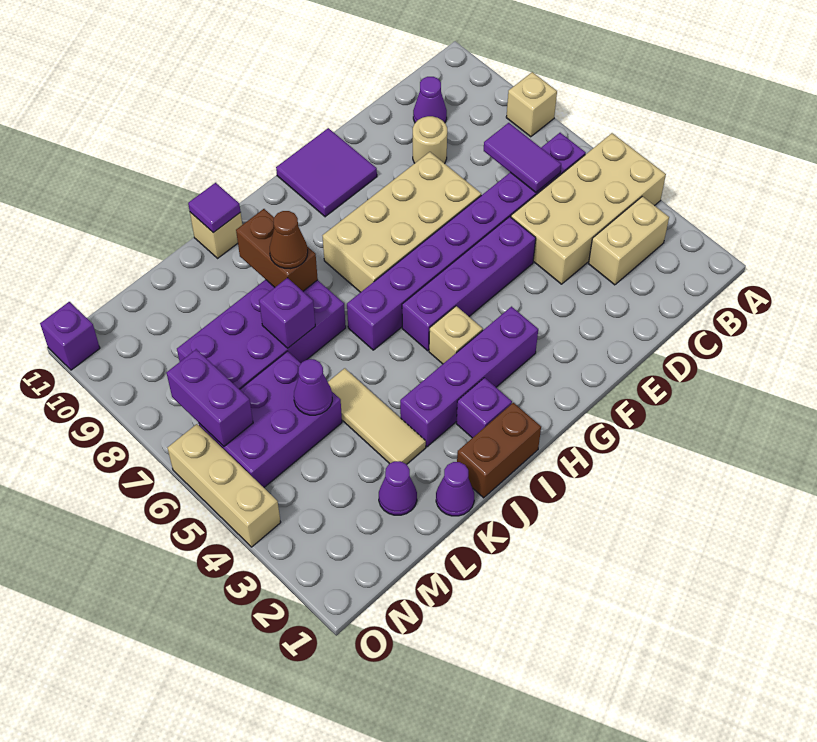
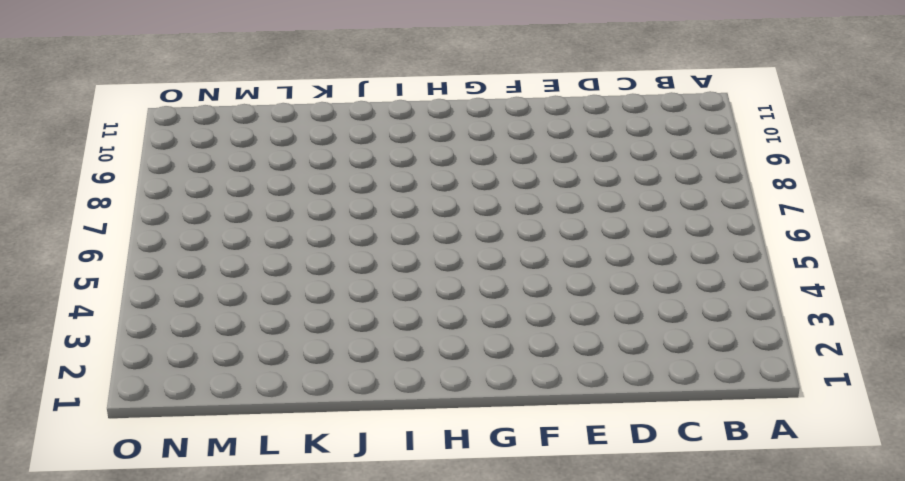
none -> tan 2x4 brick [511,133,666,284]
none -> tan 1x1 brick [506,72,557,137]
none -> tan 1x2 brick [589,196,669,285]

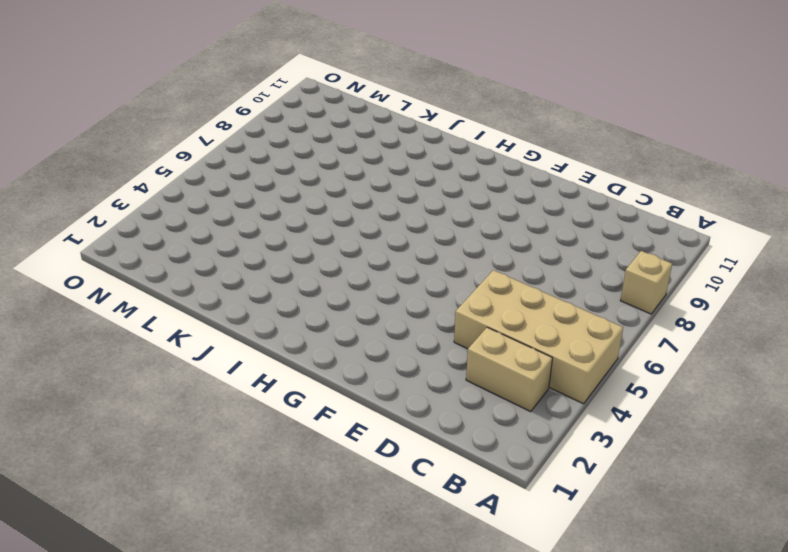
none -> purple 1x8 brick [347,133,586,350]
none -> purple 1x1 cone [413,77,447,123]
none -> tan 1x1 round brick [413,116,447,164]

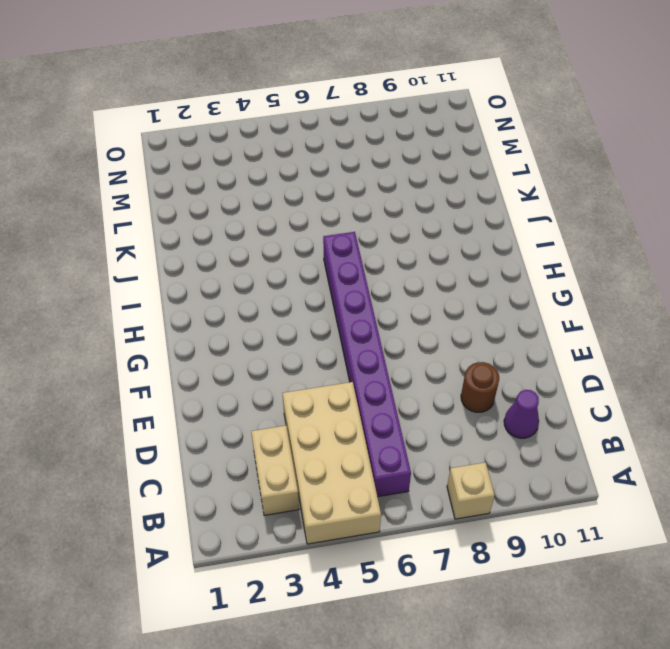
brown 1x1 round brick [461,362,499,412] -> tan 1x1 round brick [413,116,447,164]
none -> purple 1x4 brick [402,217,536,351]
none -> tan 2x4 brick [323,152,481,292]
none -> purple 2x2 tile [276,128,377,217]

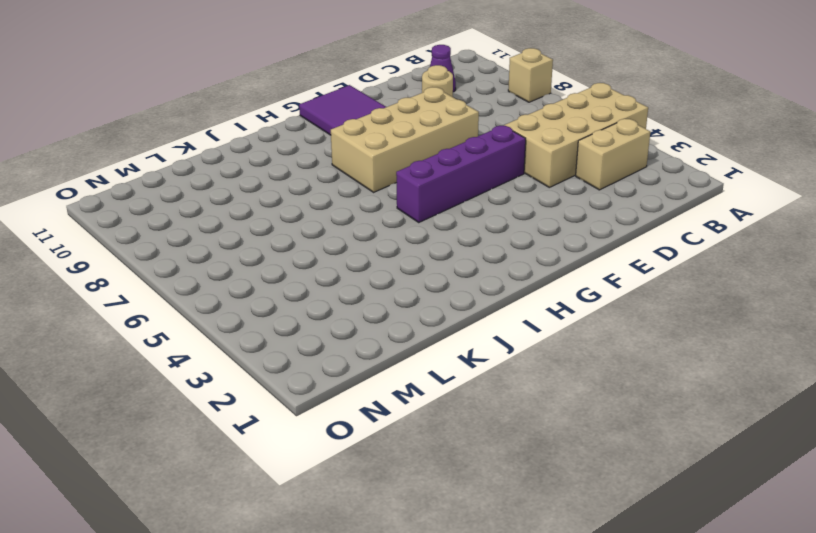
none -> purple 1x8 brick [347,133,586,350]
none -> purple 1x4 brick [400,307,538,447]
none -> tan 1x1 brick [429,306,483,364]

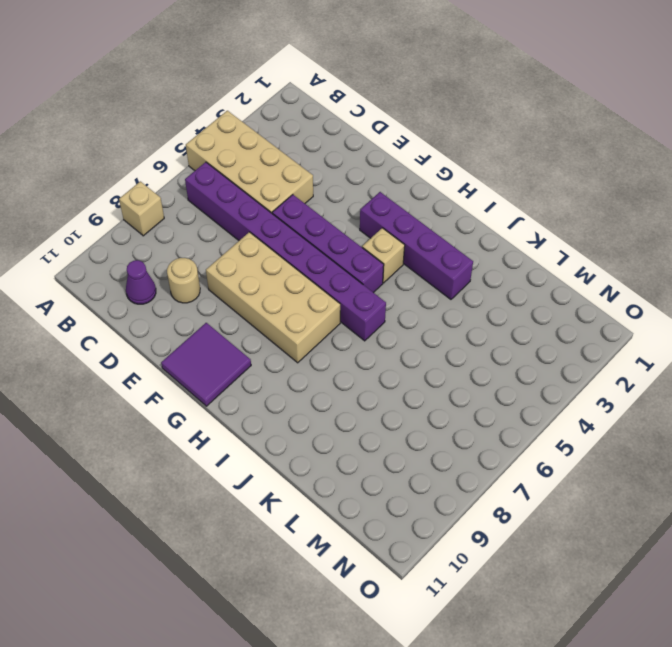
none -> tan 1x2 brick [589,196,669,285]
none -> brown 1x2 brick [457,403,541,498]
none -> purple 1x1 brick [456,378,512,438]

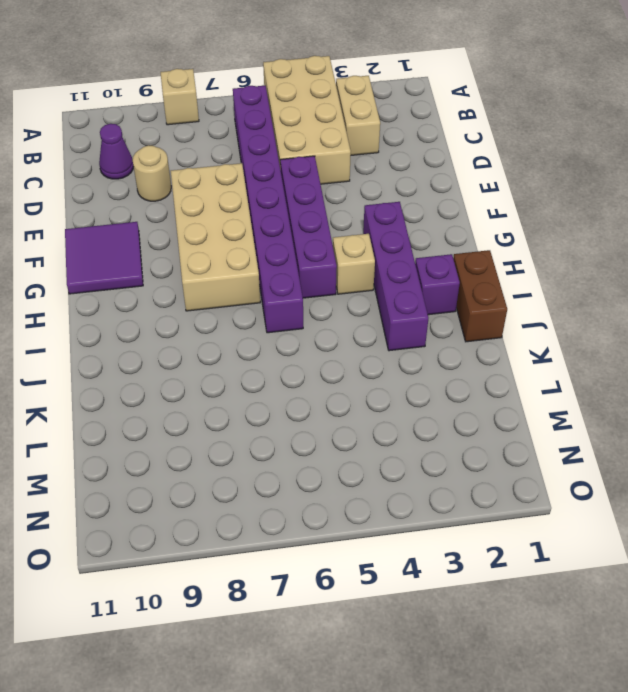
none -> purple 2x4 brick [177,280,346,389]
none -> tan 1x1 brick [190,212,242,258]
none -> purple 1x1 cone [436,462,474,516]

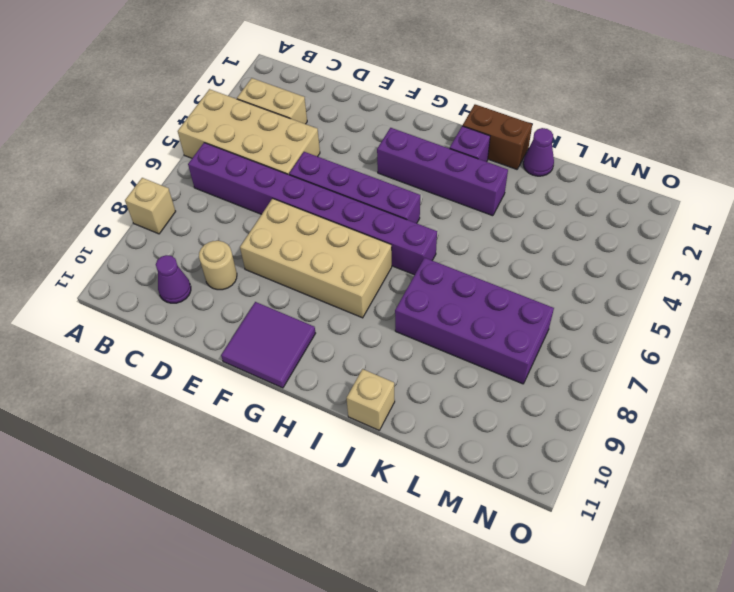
none -> tan 1x1 brick [429,306,483,364]
none -> tan 1x3 tile [328,368,426,464]
none -> purple 1x1 cone [379,461,417,515]

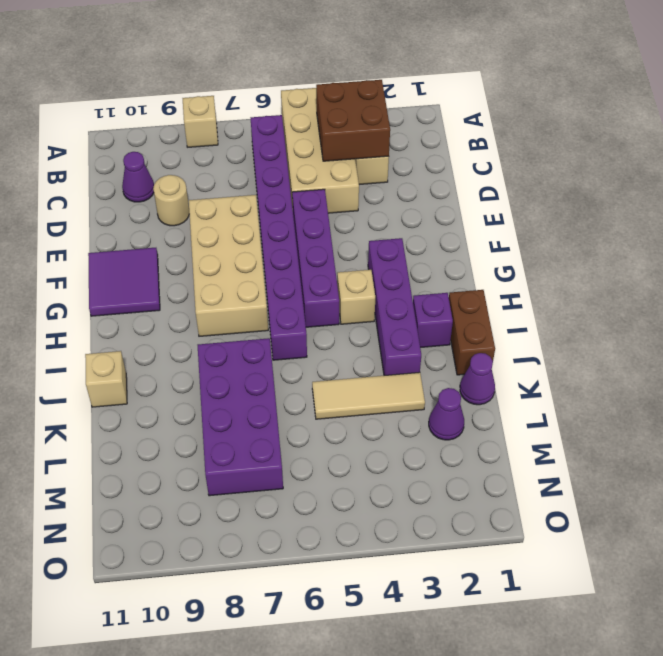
brown 2x2 brick [316,80,390,161] -> none
none -> purple 2x3 brick [199,351,342,487]
none -> tan 1x3 brick [167,424,281,547]
none -> purple 1x1 brick [40,302,100,370]

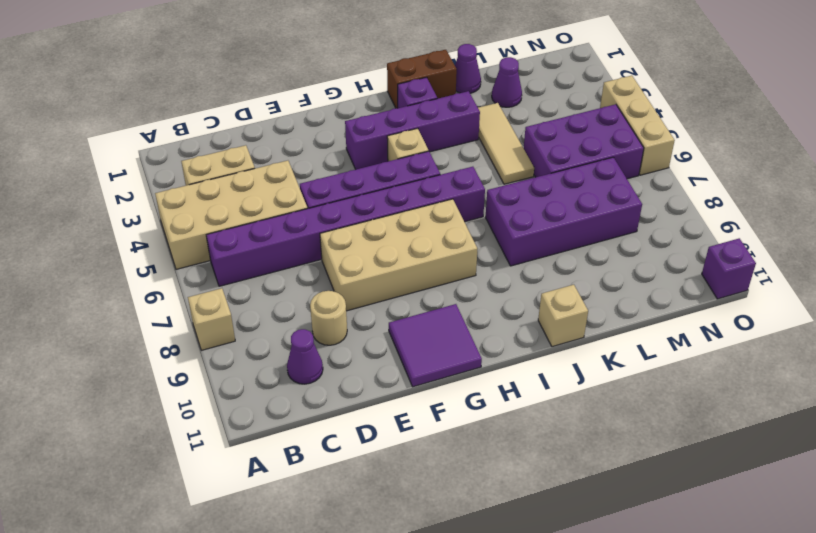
none -> purple 1x2 tile [484,123,561,192]
none -> brown 1x2 brick [236,209,318,291]
none -> purple 1x1 tile [188,183,241,233]

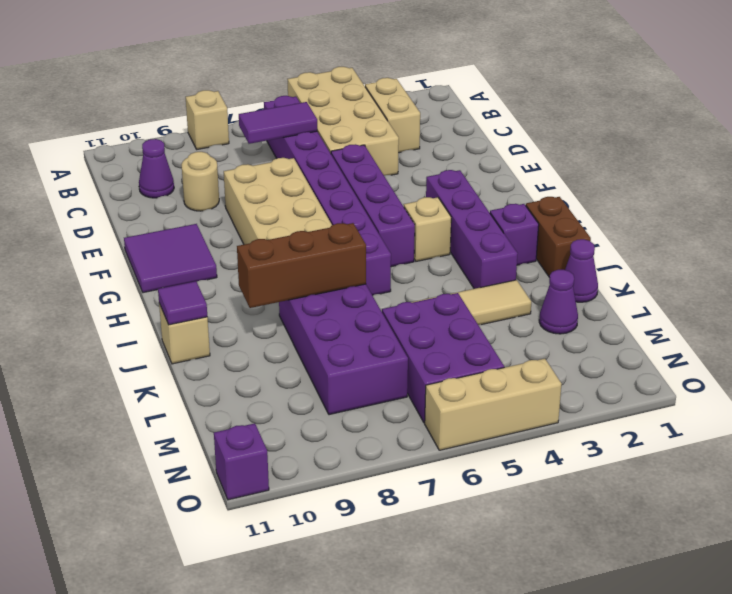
brown 1x3 brick [237,223,366,308] -> brown 1x2 brick [236,209,318,291]
none -> purple 1x1 brick [259,278,315,348]
none -> purple 1x1 cone [294,359,332,415]
none -> purple 1x2 brick [166,349,253,446]

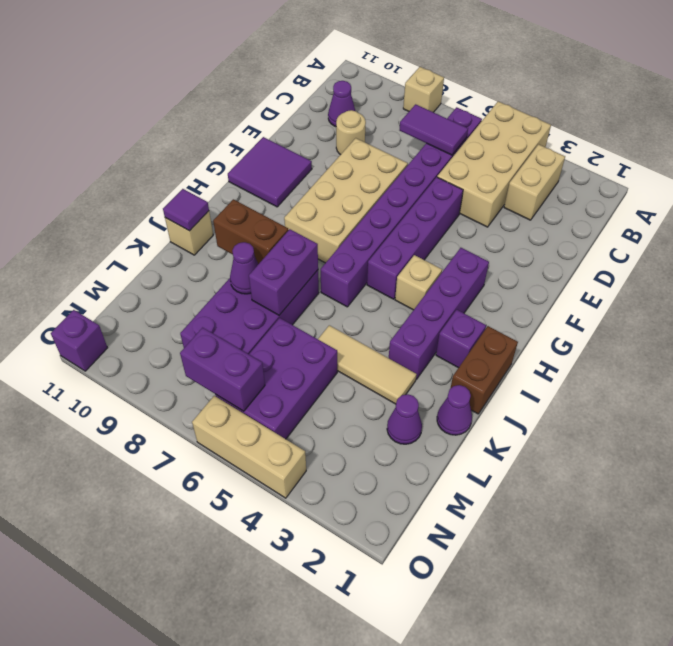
purple 1x2 brick [249,229,318,315] -> purple 1x1 brick [259,278,315,348]
purple 1x1 cone [230,242,258,294] -> purple 1x1 cone moved to [294,359,332,415]
none -> brown 1x1 cone [270,211,308,269]

